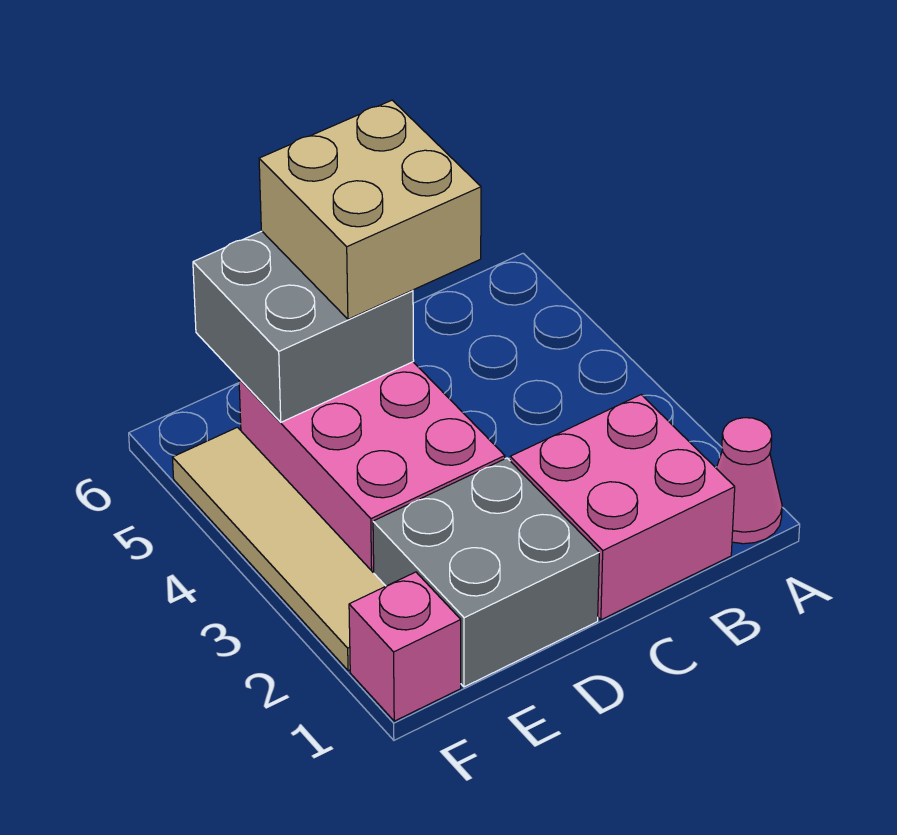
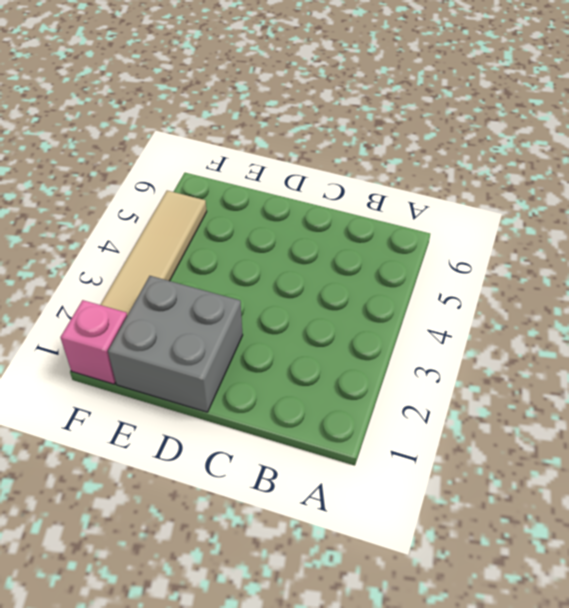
none -> pink 1x1 cone [716,418,782,544]
none -> pink 2x2 brick [510,395,735,620]

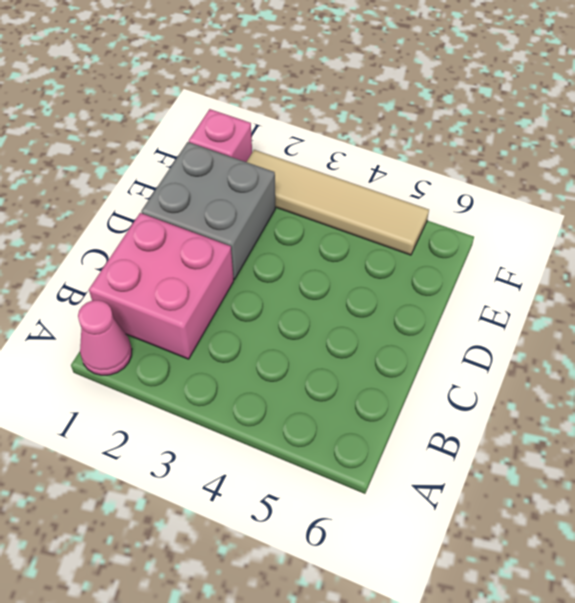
none -> pink 2x3 brick [239,362,505,573]
none -> grey 2x2 brick [193,231,414,422]

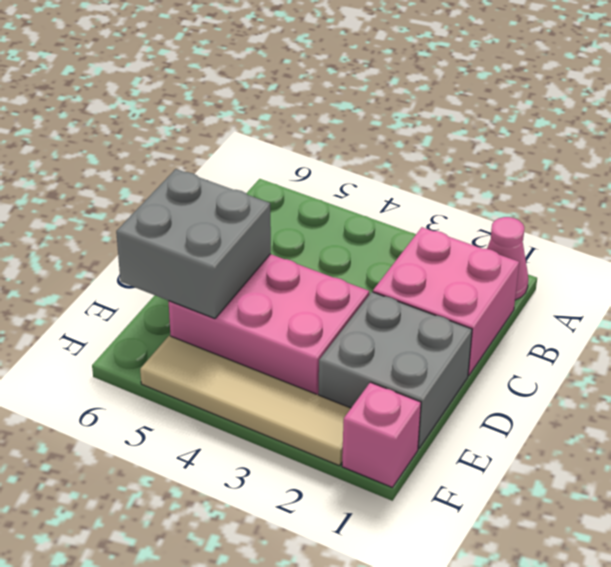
none -> tan 2x2 brick [259,100,481,319]

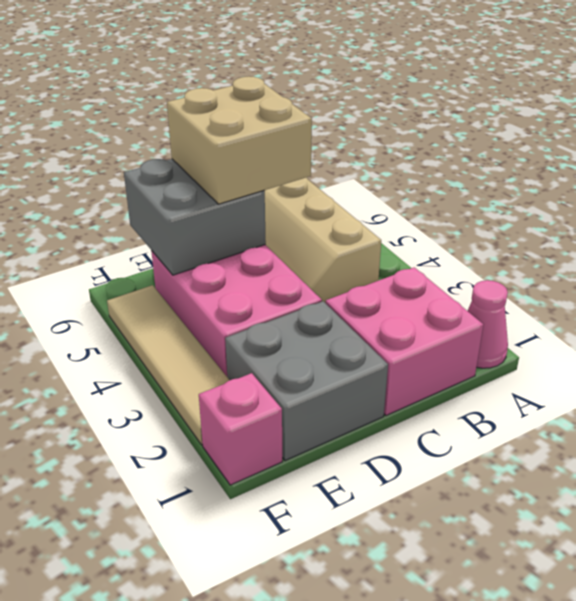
tan 2x3 slope [264,178,381,303] -> none

